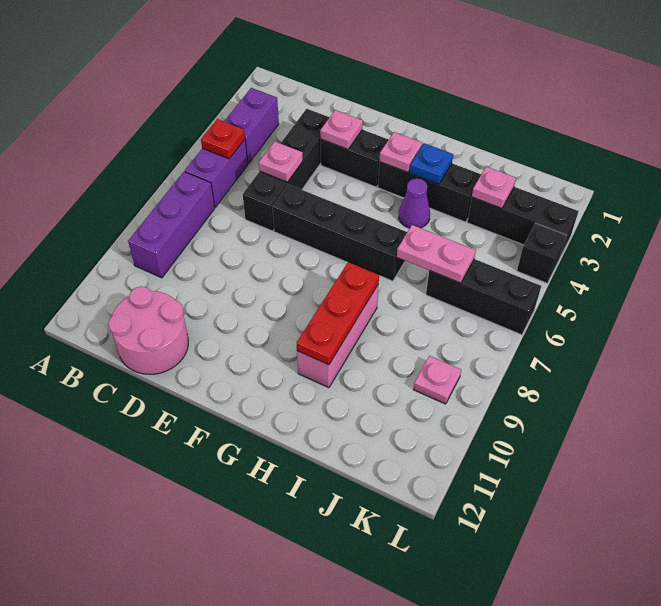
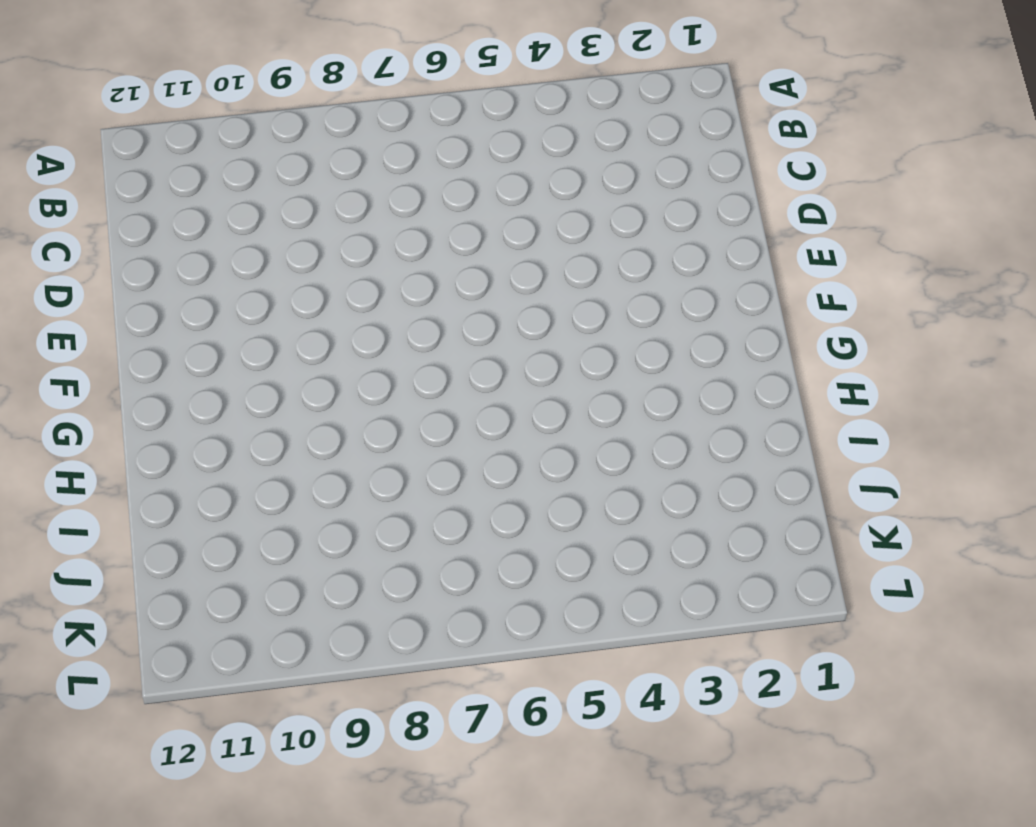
none -> purple 1x2 brick [224,88,279,164]
none -> purple 1x2 brick [185,139,248,207]
none -> purple 1x3 brick [128,172,215,278]

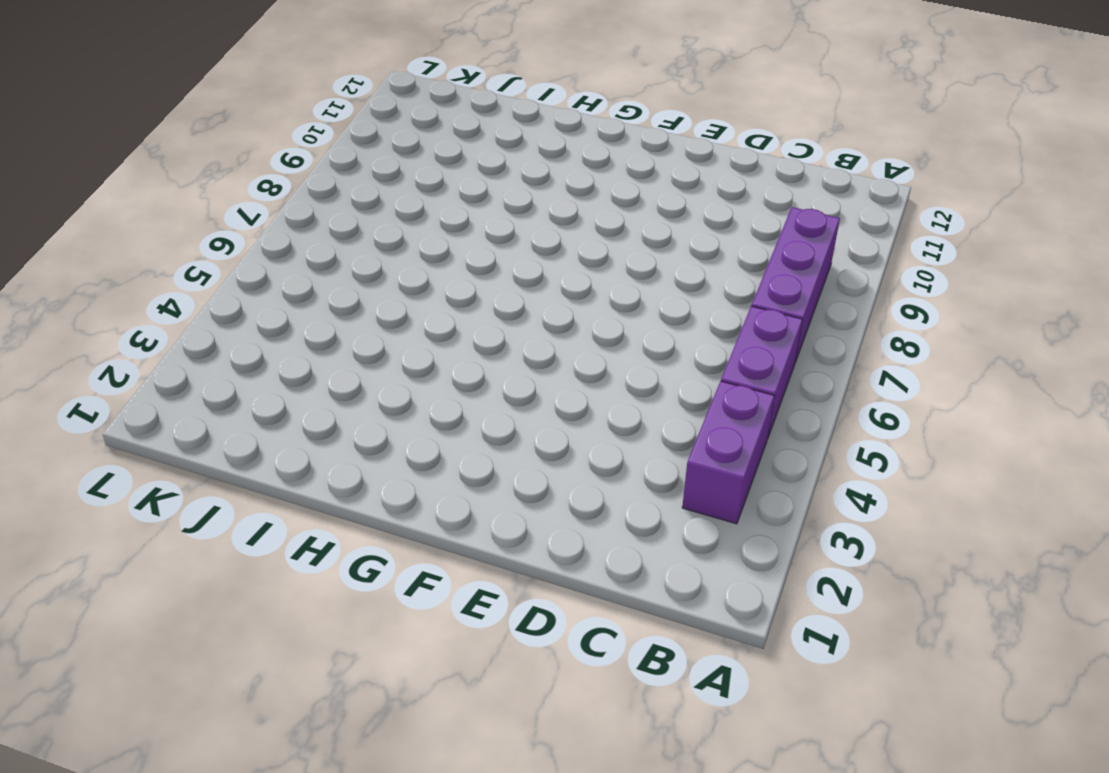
none -> pink 2x2 round brick [108,286,188,374]
none -> black 1x4 brick [243,109,329,231]
none -> black 1x2 brick [321,130,389,187]

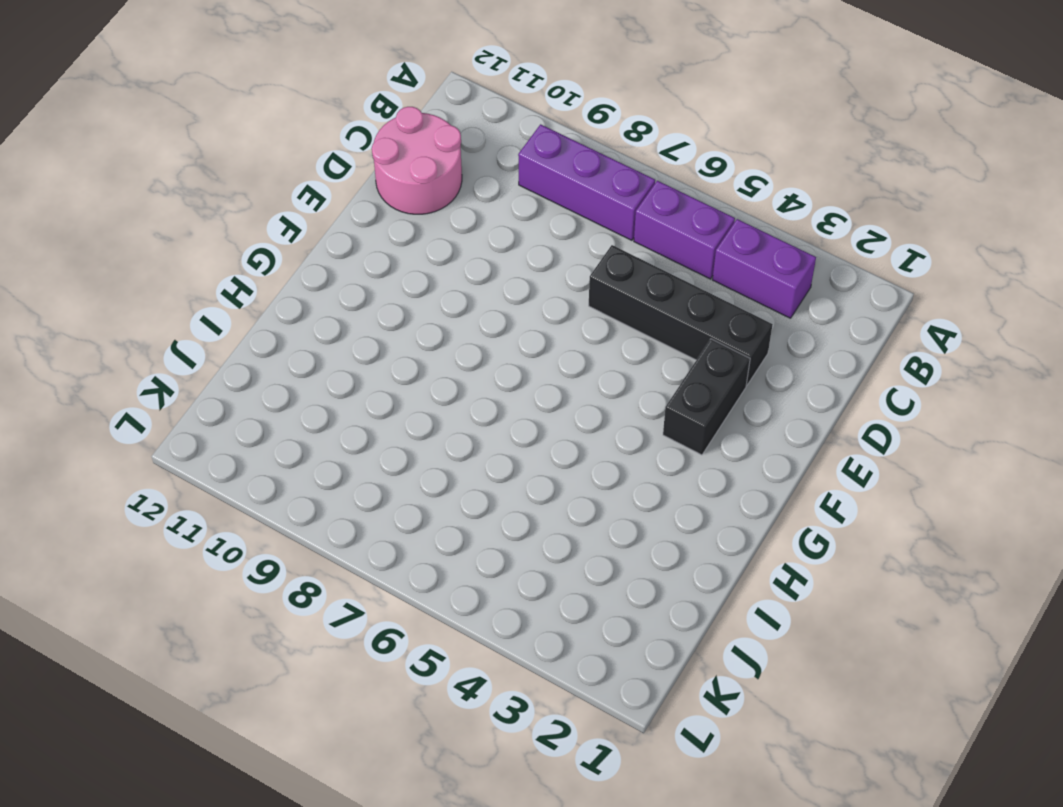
none -> black 1x4 brick [272,184,407,281]
none -> black 1x3 brick [378,162,481,222]
none -> purple 1x1 cone [399,178,430,228]

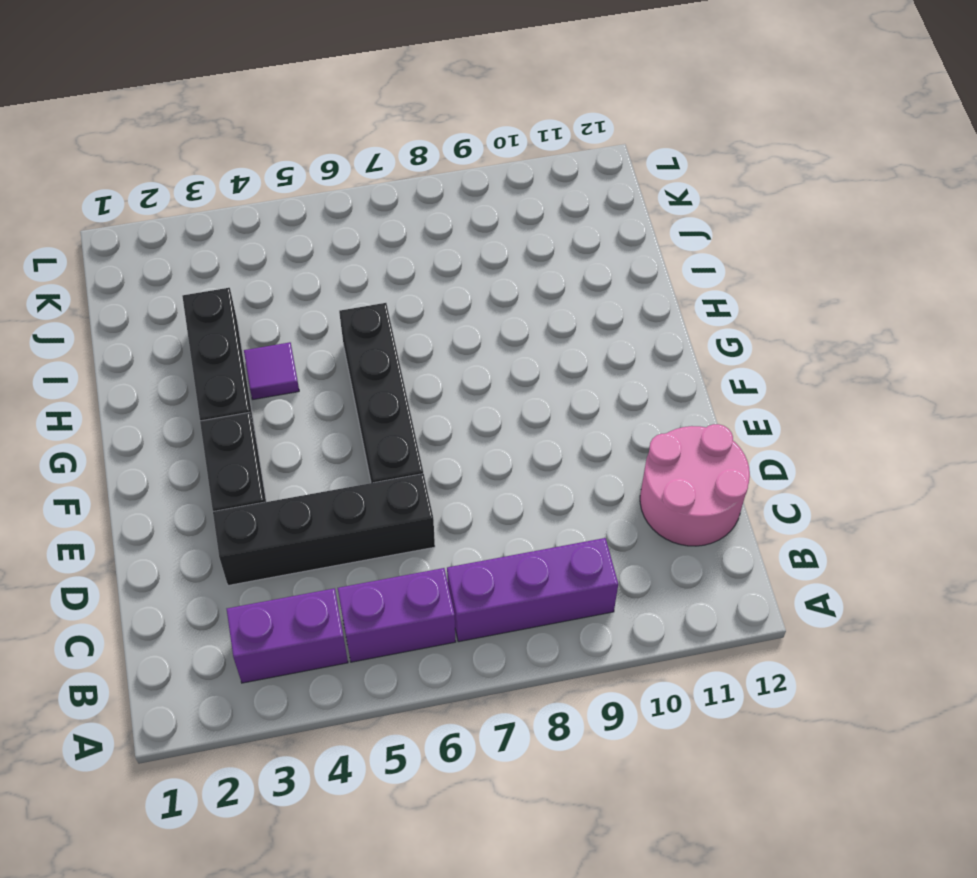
purple 1x1 tile [244,342,299,399] -> purple 1x1 cone [399,178,430,228]
none -> pink 1x3 brick [297,284,379,388]
none -> black 1x3 brick [467,187,578,257]
none -> black 1x3 brick [426,259,541,335]

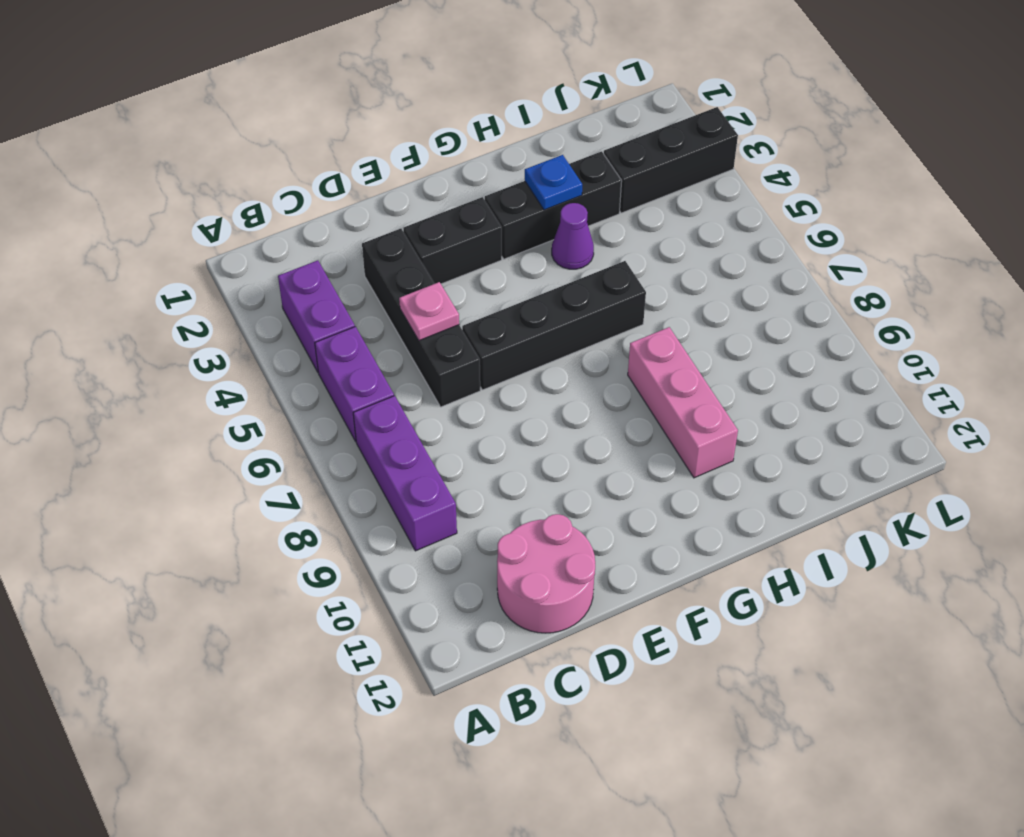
none -> black 1x3 brick [426,259,541,335]
none -> pink 1x1 plate [413,356,461,404]
none -> black 1x1 brick [517,223,567,283]

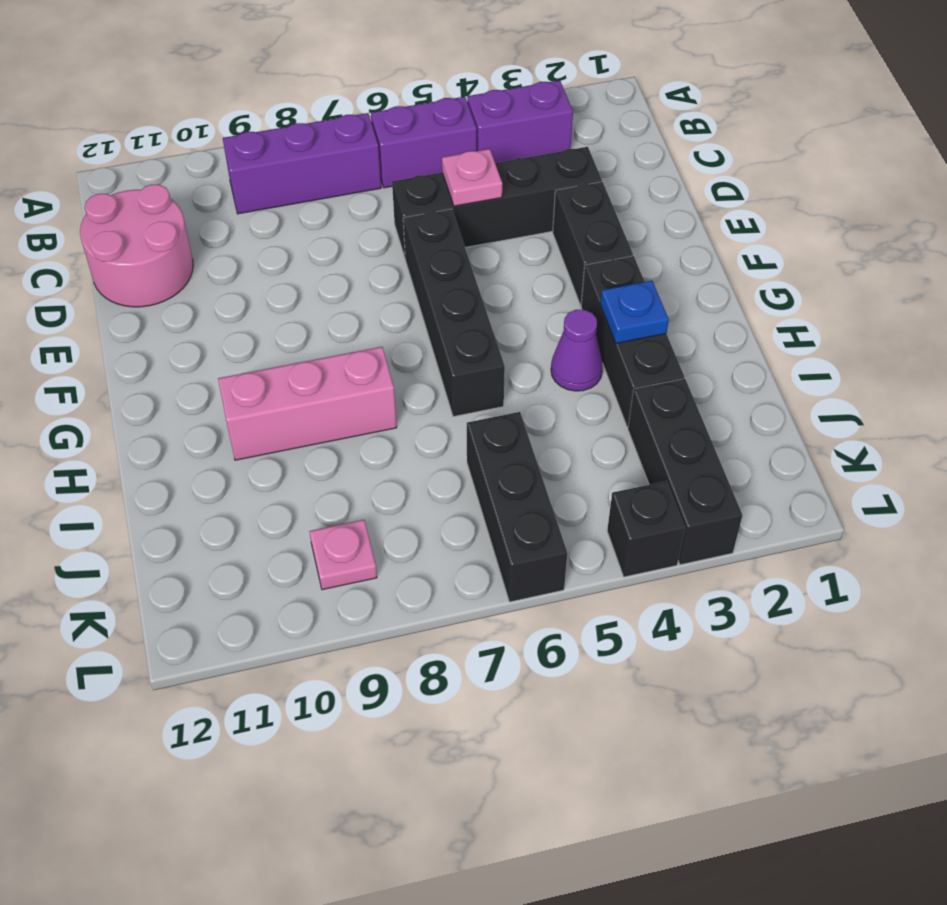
none -> red 1x1 plate [201,119,245,159]
none -> pink 1x1 plate [320,110,363,149]
none -> pink 1x1 plate [379,132,422,172]

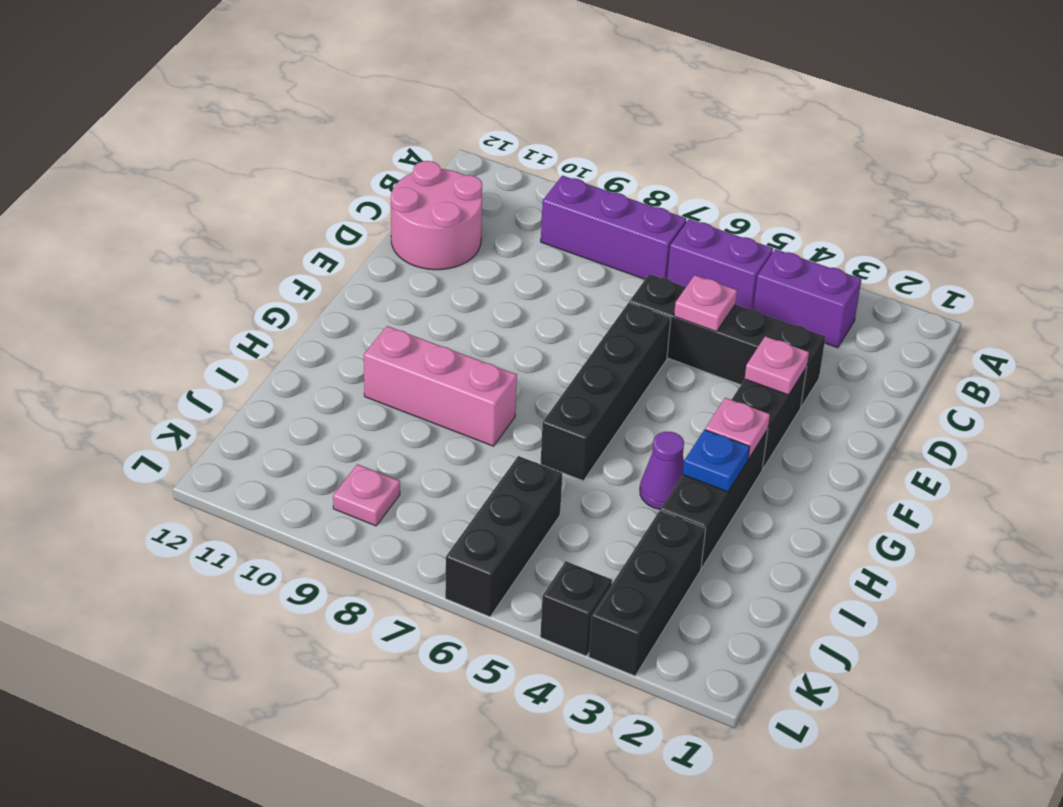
none -> red 1x1 plate [201,119,245,159]
none -> red 1x3 plate [297,262,379,365]
none -> pink 1x2 plate [397,225,476,283]

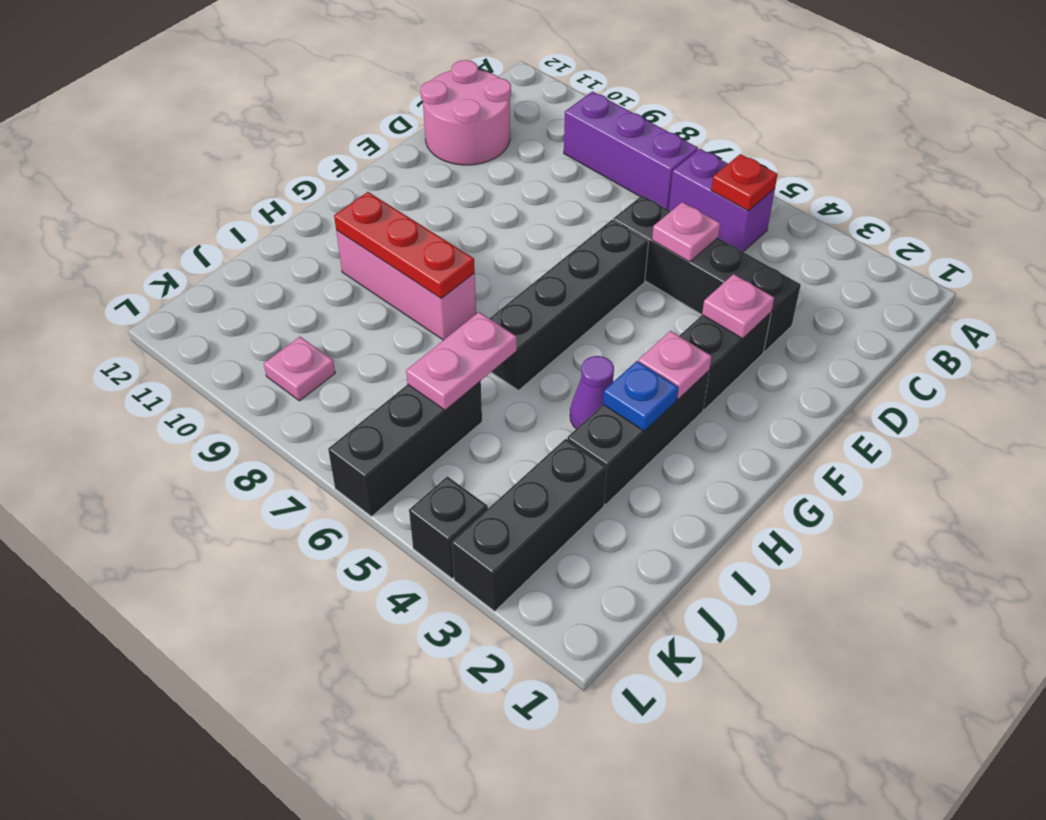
none -> purple 1x2 brick [224,88,279,164]
none -> pink 1x1 plate [472,167,516,208]

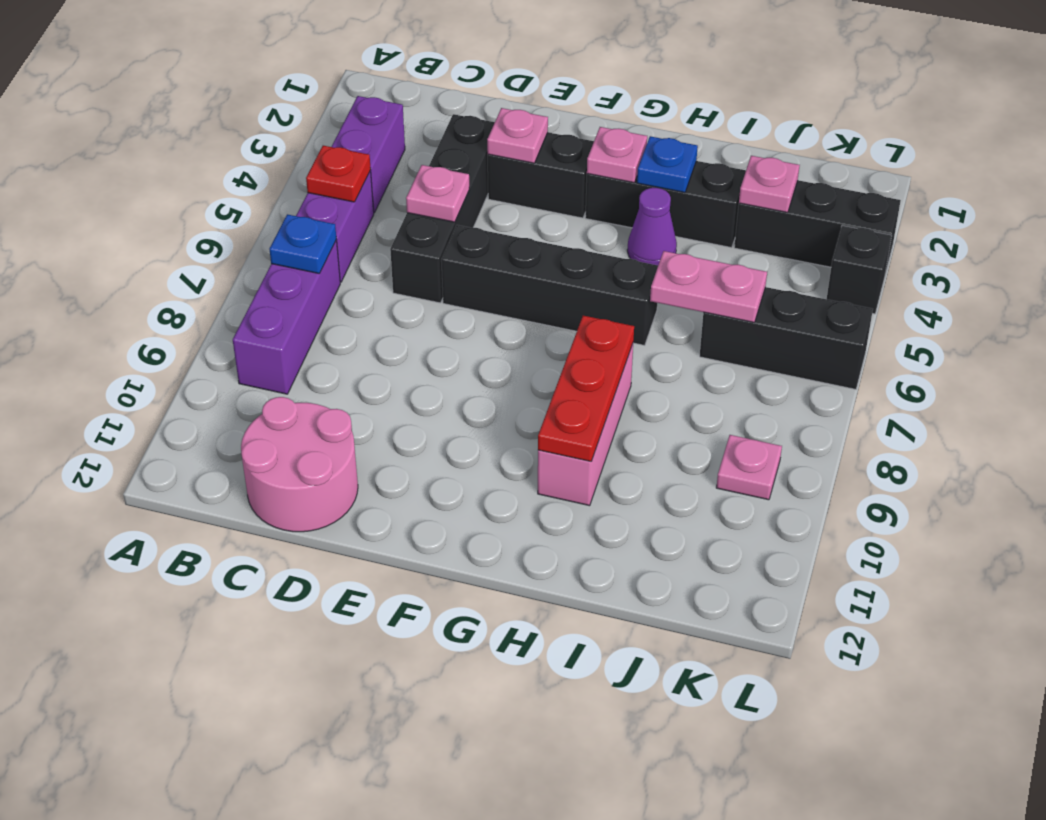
blue 1x1 plate [269,214,336,273] -> none

